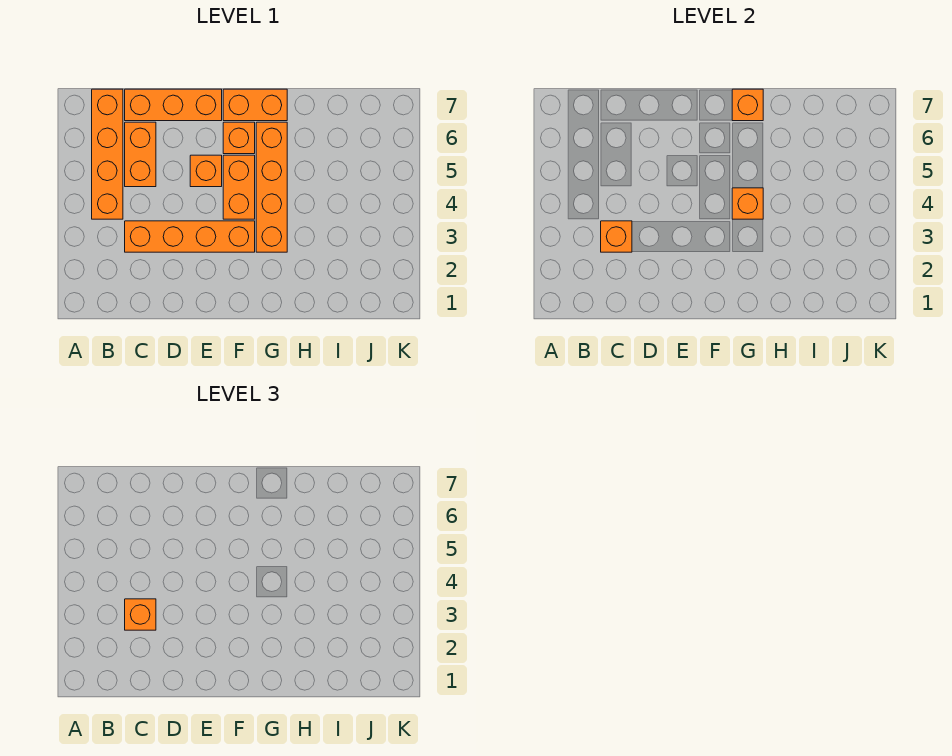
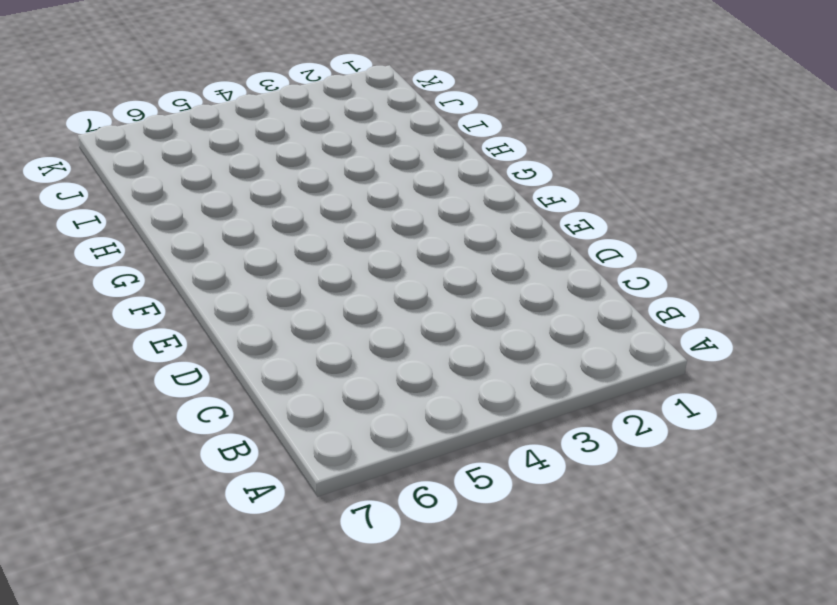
none -> orange 1x4 brick [92,89,123,219]
none -> orange 1x4 brick [125,221,255,252]
none -> orange 1x2 brick [125,122,156,187]

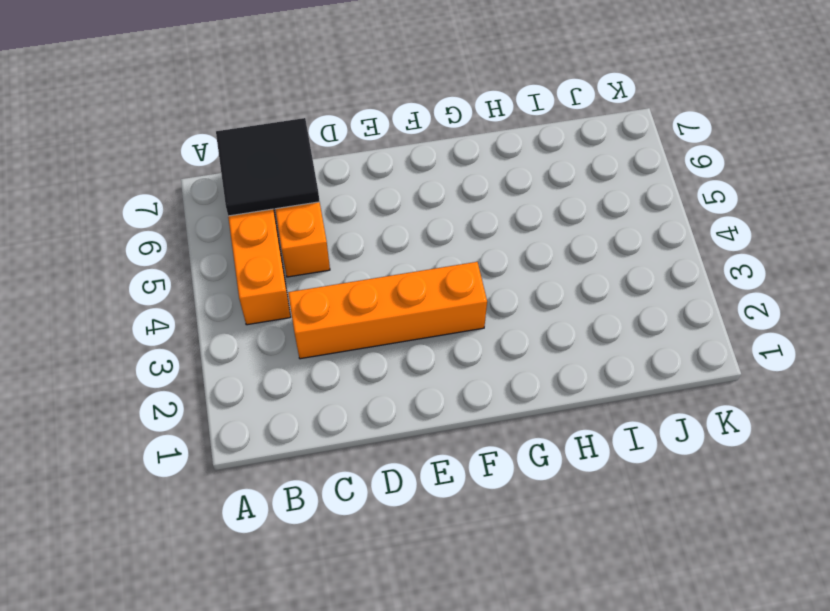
black 2x2 tile [216,118,320,216] -> none
none -> orange 1x3 brick [125,89,222,121]
none -> orange 1x1 brick [190,155,222,187]
none -> orange 1x2 brick [223,155,255,219]

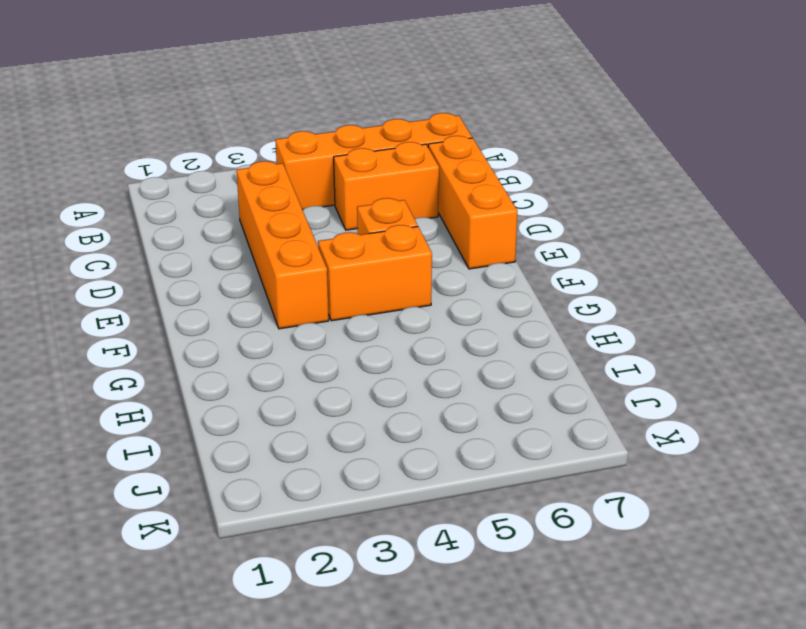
none -> orange 1x1 brick [223,122,255,154]
none -> orange 1x2 brick [223,89,287,121]
none -> orange 1x4 brick [256,122,287,252]

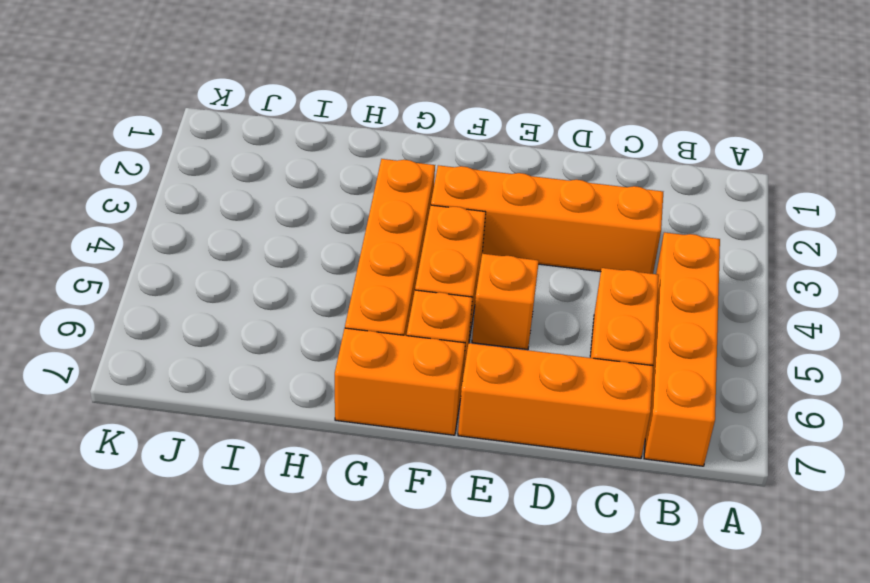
none -> orange 1x1 brick [601,221,632,252]
none -> orange 1x1 brick [732,188,763,219]
none -> orange 1x1 brick [732,89,763,121]

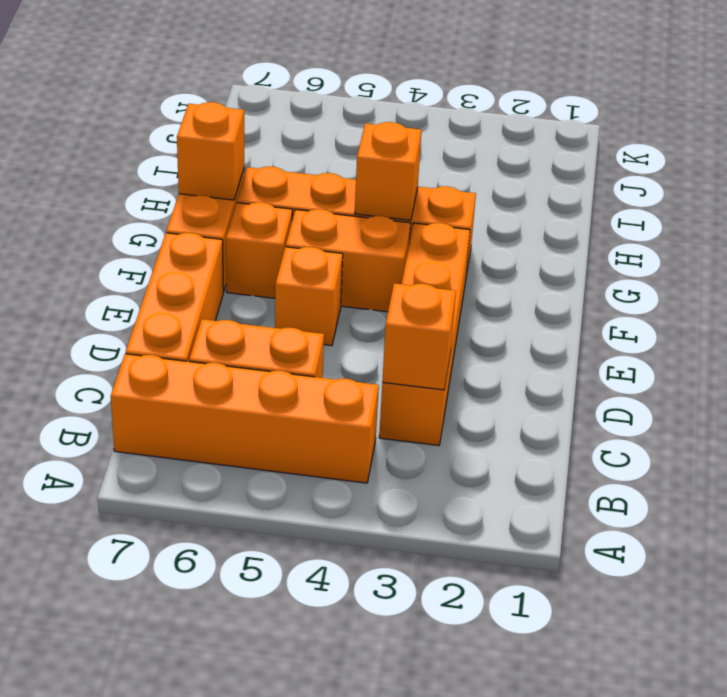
none -> orange 1x1 brick [125,599,156,630]

